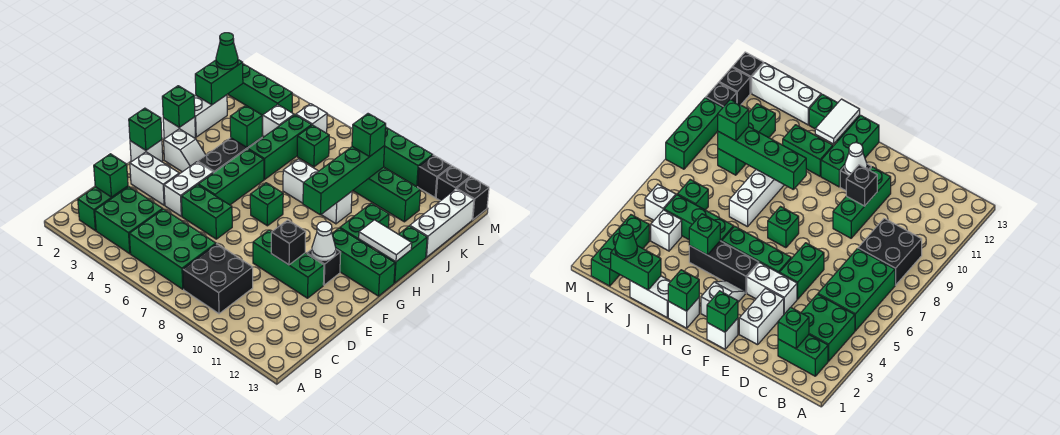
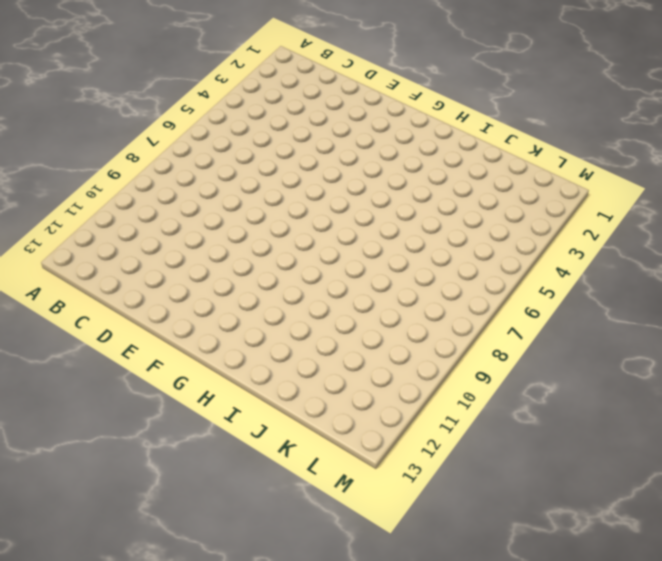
none -> green 1x2 brick [78,186,128,231]
none -> green 2x2 brick [95,187,163,254]
none -> green 2x3 brick [129,209,216,289]
none -> black 2x2 brick [183,244,253,314]

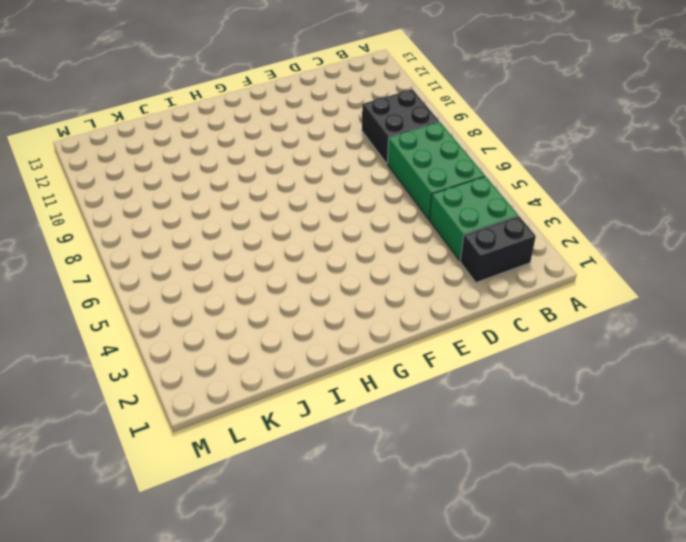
black 1x2 brick [460,216,536,282] -> green 1x2 brick [78,186,128,231]
none -> white 1x2 brick [130,152,179,205]
none -> white 1x2 brick [164,162,213,216]
none -> green 1x2 brick [181,185,232,239]
none -> green 1x3 brick [253,230,324,298]

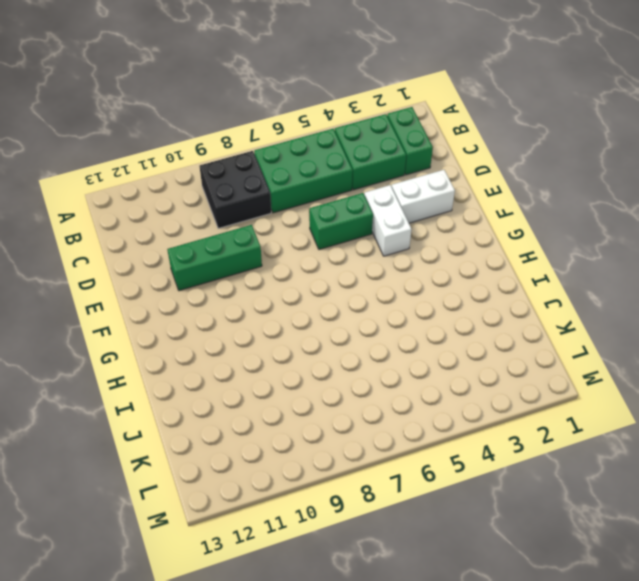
none -> white 1x1 brick [130,140,163,162]
none -> green 1x3 brick [198,149,264,205]
none -> black 1x1 brick [307,249,341,285]
none -> white 1x2 slope [164,129,206,172]

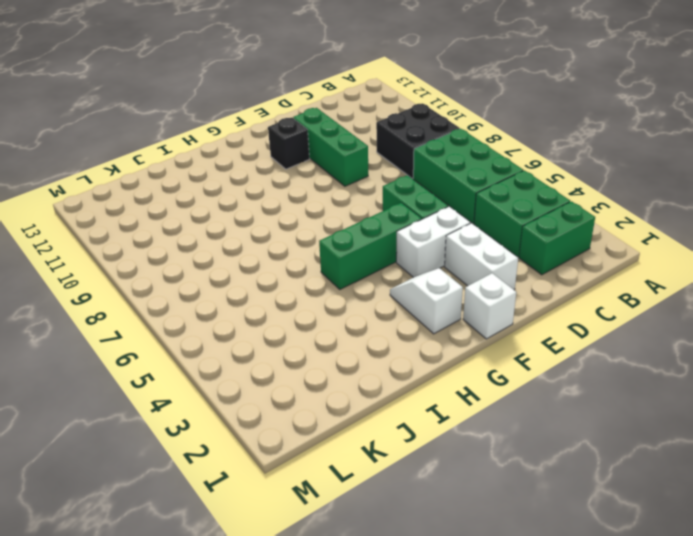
none -> black 1x3 brick [198,137,262,173]
none -> green 1x1 brick [250,183,283,226]
none -> green 1x3 brick [332,228,395,296]
none -> white 1x1 brick [163,117,195,139]

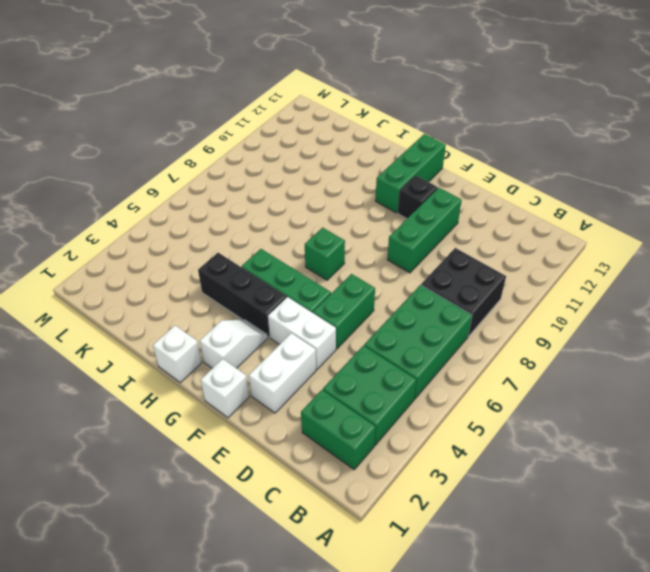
none -> green 1x2 brick [340,203,389,248]
none -> green 1x2 brick [378,226,427,283]
none -> white 1x2 brick [194,95,227,137]
none -> green 1x3 brick [248,115,312,179]

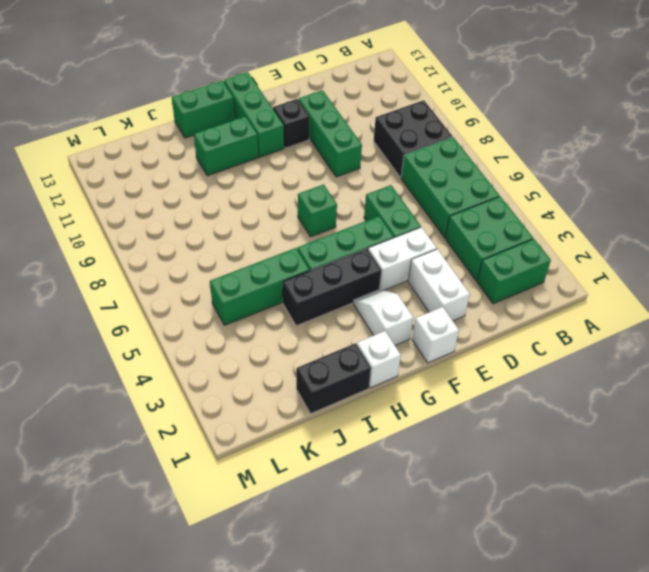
black 1x2 brick [296,343,371,414] -> white 1x2 brick [194,95,227,137]
none -> white 1x3 brick [283,159,352,224]
none -> white 1x3 brick [410,189,474,257]
none -> white 1x1 brick [262,105,294,137]
none -> green 1x1 brick [297,125,329,167]

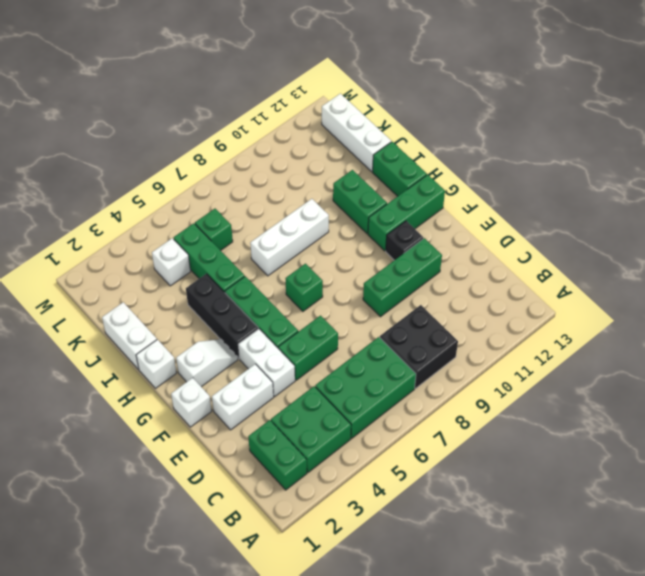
none -> green 1x3 brick [353,167,421,222]
none -> green 1x3 brick [228,64,292,115]
none -> white 1x1 brick [296,104,327,133]
none -> green 1x3 brick [384,128,433,187]

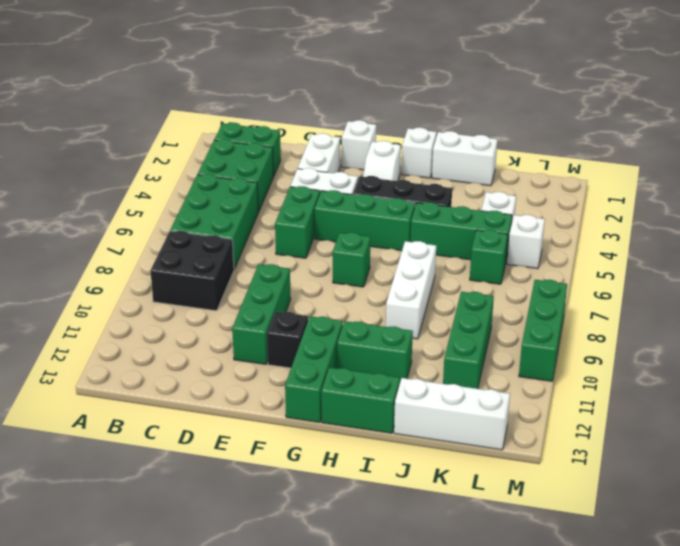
none -> green 1x3 brick [228,64,292,115]
none -> black 1x1 brick [418,155,451,197]
none -> black 1x1 brick [436,166,470,201]
none -> black 1x1 brick [457,177,489,220]

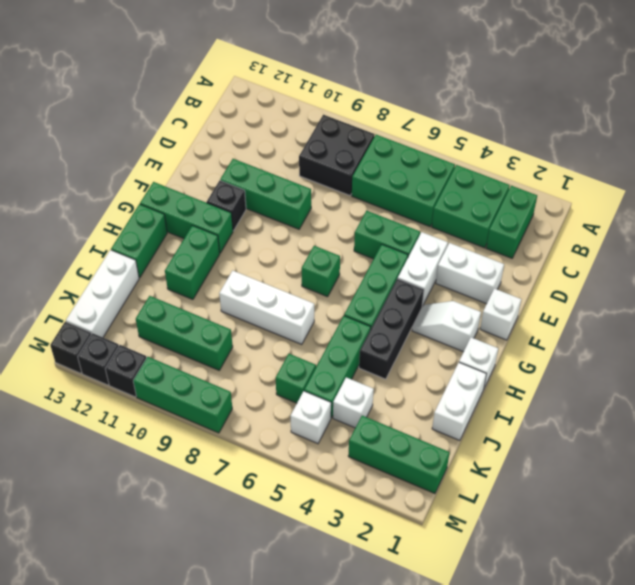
none -> green 1x1 brick [94,154,128,197]
none -> black 1x1 brick [271,220,306,265]
none -> green 1x1 brick [129,108,162,150]
none -> white 1x1 cone [312,222,336,260]

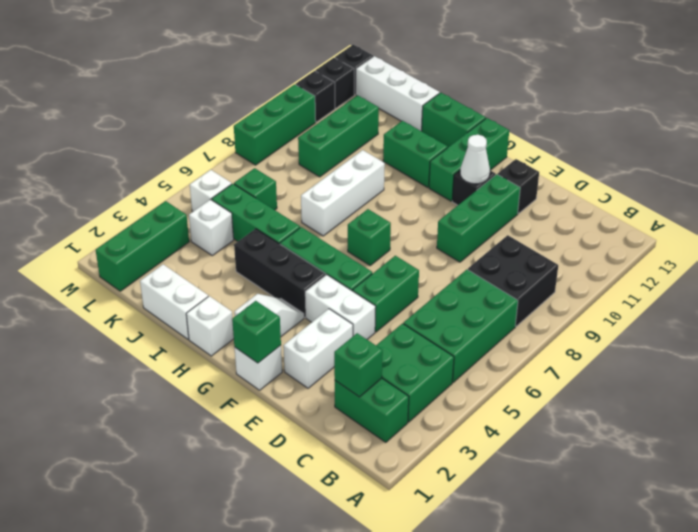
black 1x1 brick [498,159,539,214] -> black 1x1 brick moved to [271,220,306,265]
none -> green 1x1 brick [162,86,195,127]
none -> green 1x4 brick [303,146,385,215]
none -> white 1x2 tile [359,220,412,262]
none -> green 1x1 brick [230,106,262,148]

